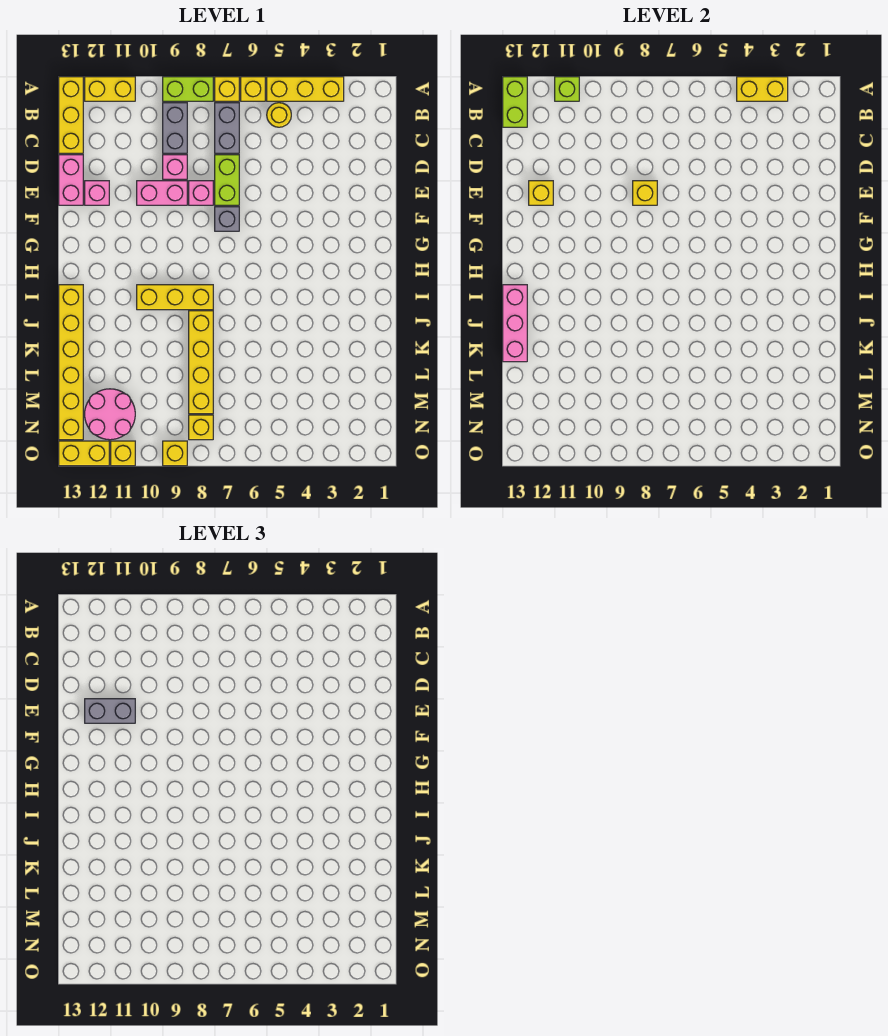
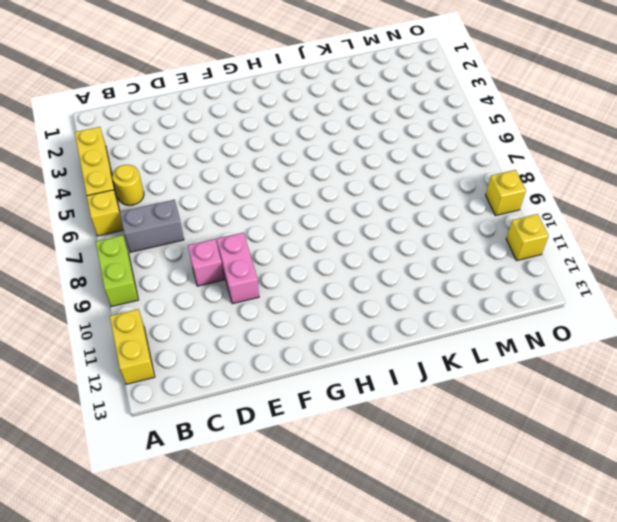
none -> yellow 1x1 brick [215,77,239,101]
none -> yellow 1x3 brick [59,77,83,153]
none -> grey 1x2 brick [163,103,187,153]
none -> lime 1x2 brick [215,155,239,205]

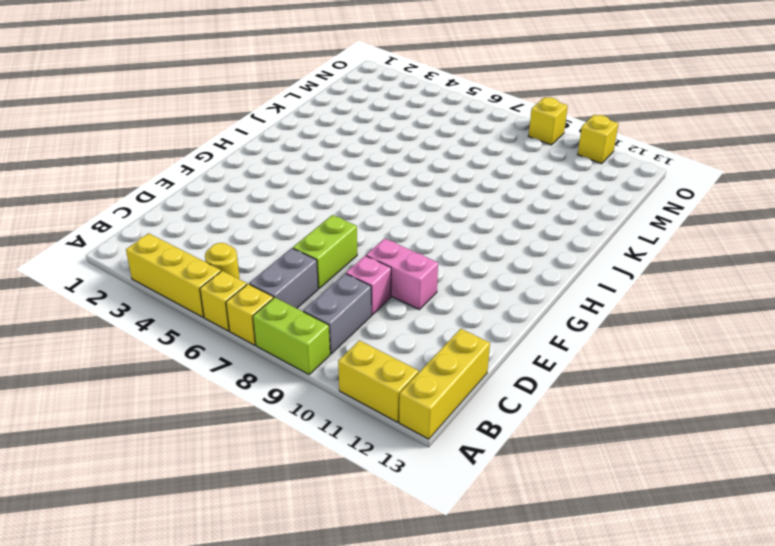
none -> pink 1x2 brick [59,155,83,205]
none -> pink 1x1 brick [189,181,213,205]
none -> pink 1x1 brick [85,181,109,205]
none -> grey 1x1 brick [215,207,239,231]

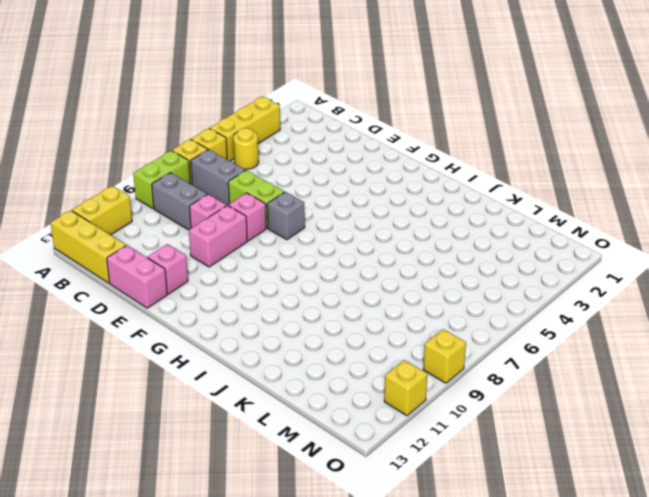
none -> yellow 1x3 brick [137,285,213,310]
none -> yellow 1x6 brick [59,285,83,440]
none -> yellow 1x4 brick [189,311,213,414]
none -> pink 2x2 round brick [85,389,135,440]

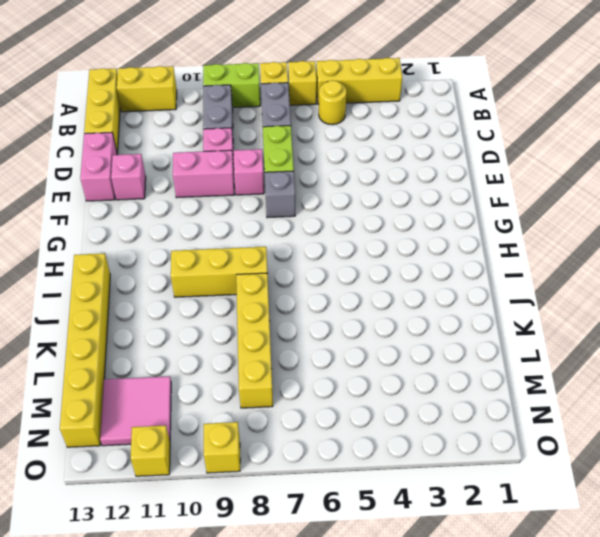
pink 2x2 tile [100,376,171,446] -> pink 2x2 round brick [85,389,135,440]
none -> yellow 1x1 brick [189,415,213,440]
none -> yellow 1x2 brick [59,441,109,466]
none -> yellow 1x2 brick [737,77,788,101]
none -> lime 1x1 brick [555,77,579,101]

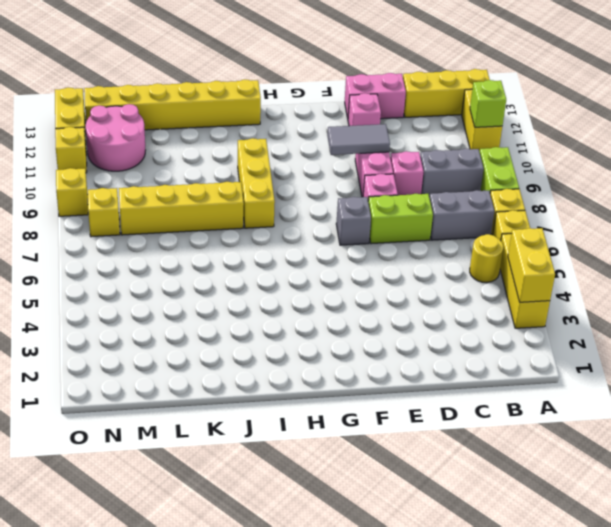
grey 1x2 tile [327,124,390,155] -> none
none -> lime 1x2 brick [503,77,527,127]
none -> yellow 1x1 brick [633,181,657,205]
none -> yellow 1x1 brick [529,181,553,205]
none -> pink 1x3 brick [503,285,527,362]

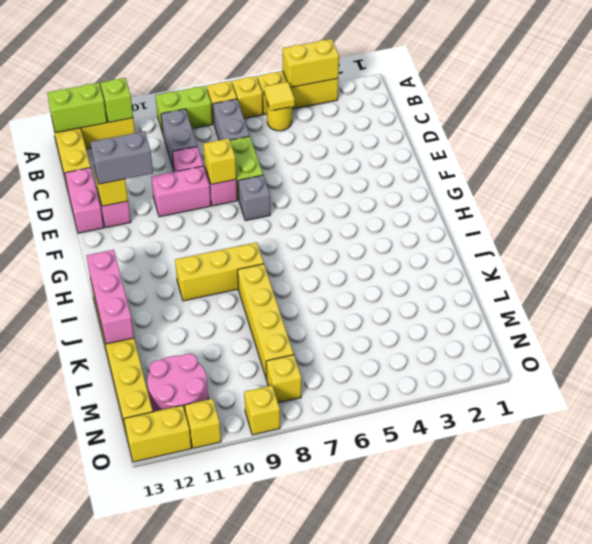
lime 1x2 brick [47,83,107,133] -> lime 1x2 brick turned to [503,77,527,127]
yellow 1x1 tile [264,82,295,111] -> none

